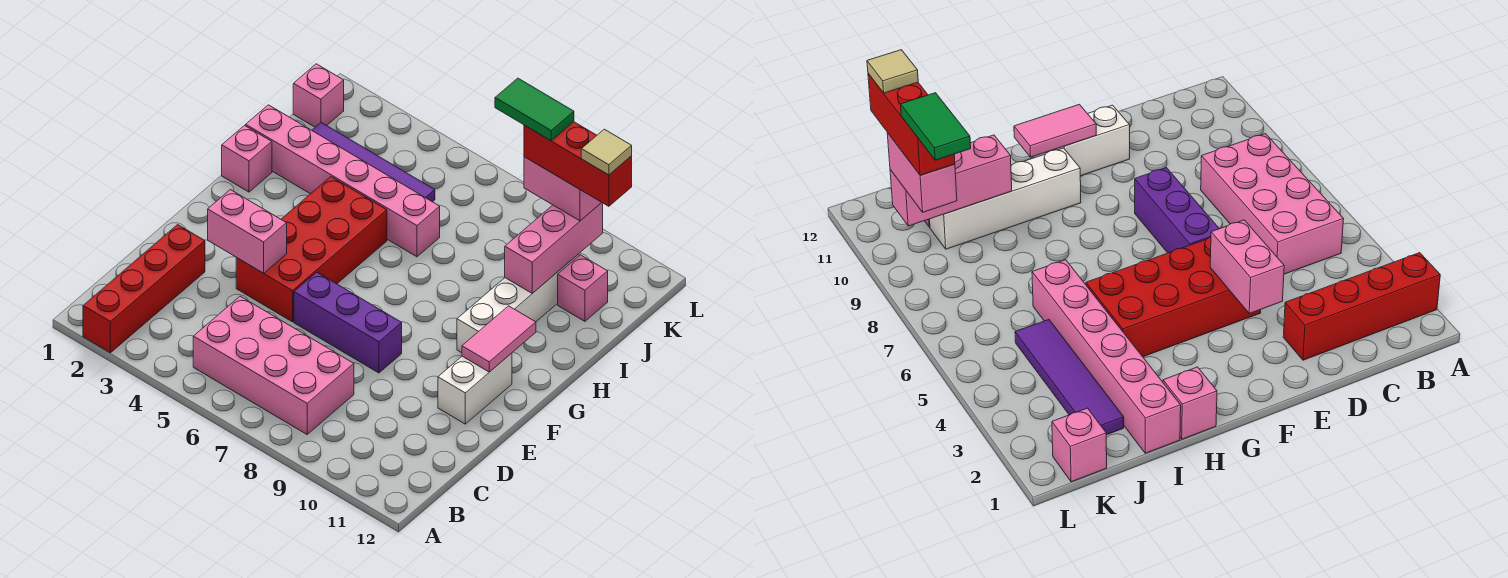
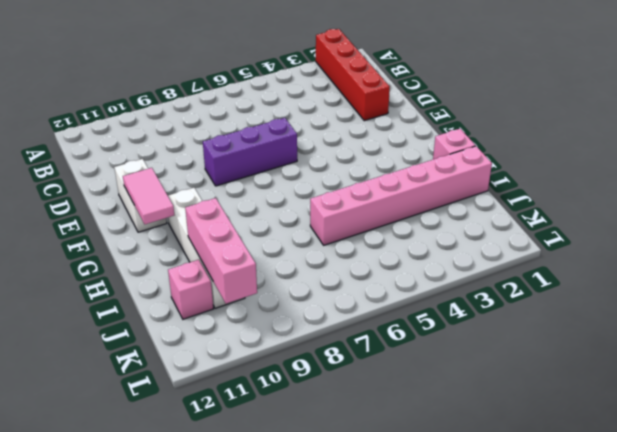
none -> pink 2x4 brick [193,296,354,434]
none -> red 2x4 brick [236,177,387,322]
none -> purple 1x4 tile [312,123,435,202]

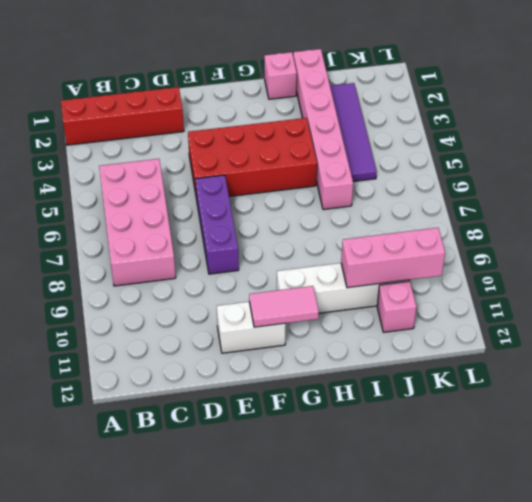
none -> pink 1x1 brick [293,64,344,127]
none -> pink 1x2 brick [208,190,287,273]
none -> pink 1x2 brick [524,157,602,221]

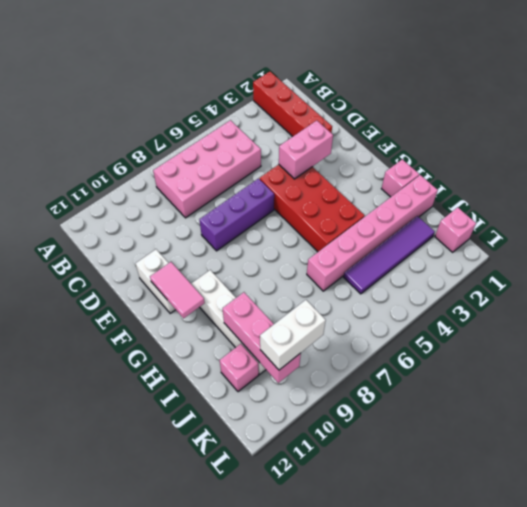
white 1x2 brick [260,300,326,370] -> pink 1x2 brick [524,157,602,221]
none -> red 1x3 brick [524,122,632,206]
none -> green 1x2 tile [495,78,574,141]
none -> tan 1x1 tile [581,129,632,175]

